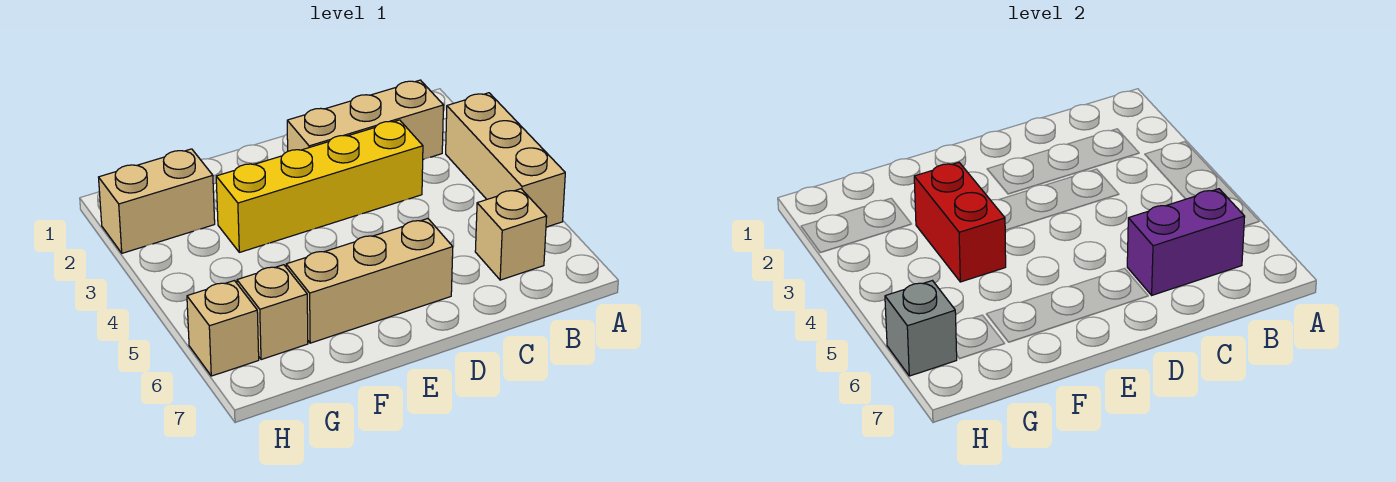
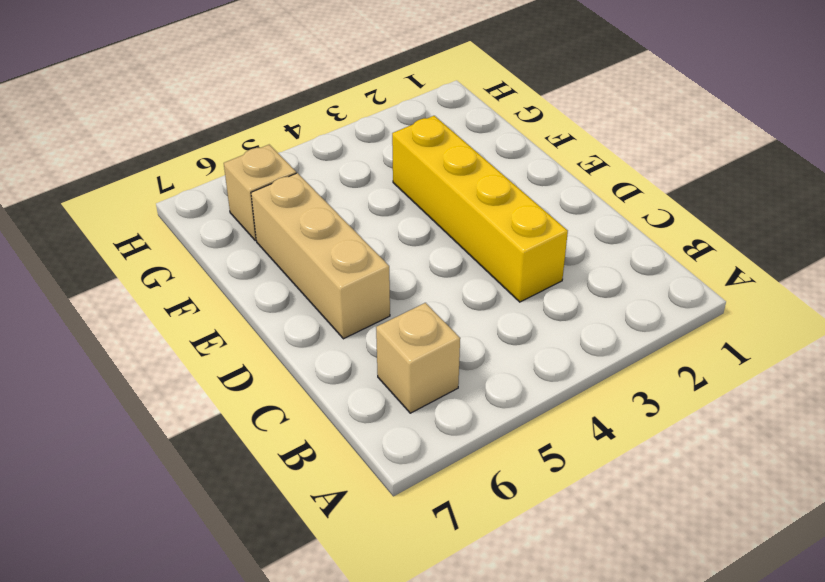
none -> tan 1x3 brick [446,93,565,227]
none -> tan 1x3 brick [287,80,444,160]

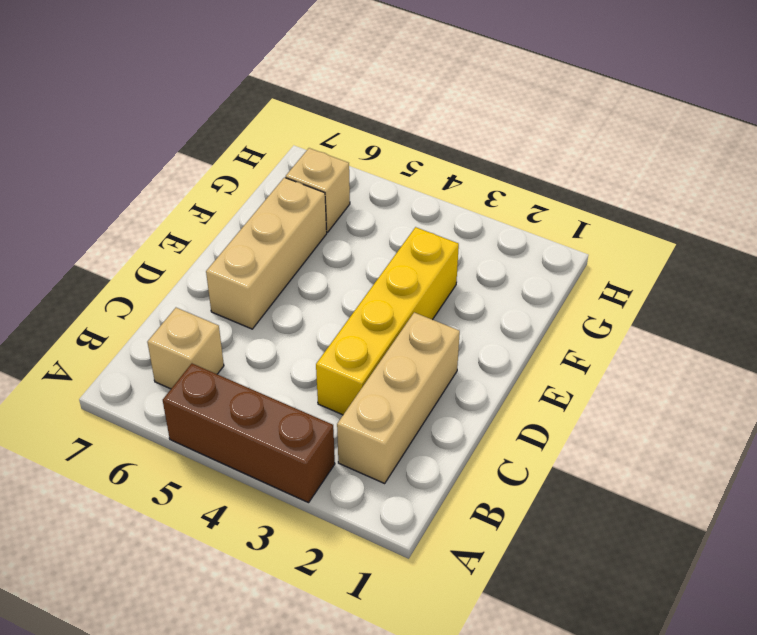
brown 1x3 brick [163,363,335,503] -> tan 1x3 brick [446,93,565,227]
none -> tan 1x2 brick [99,149,215,253]
none -> tan 1x1 brick [187,281,259,376]

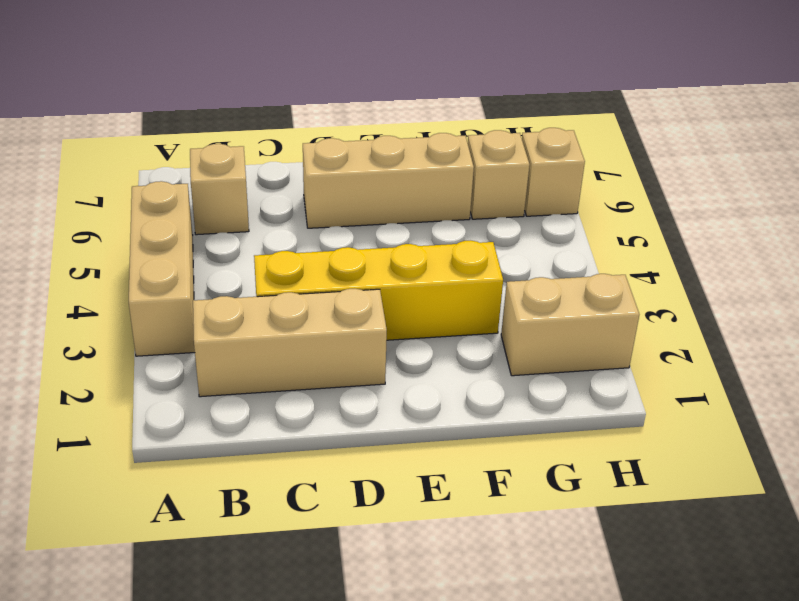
none -> purple 1x2 brick [1127,189,1245,295]
none -> red 1x2 brick [914,162,1006,282]

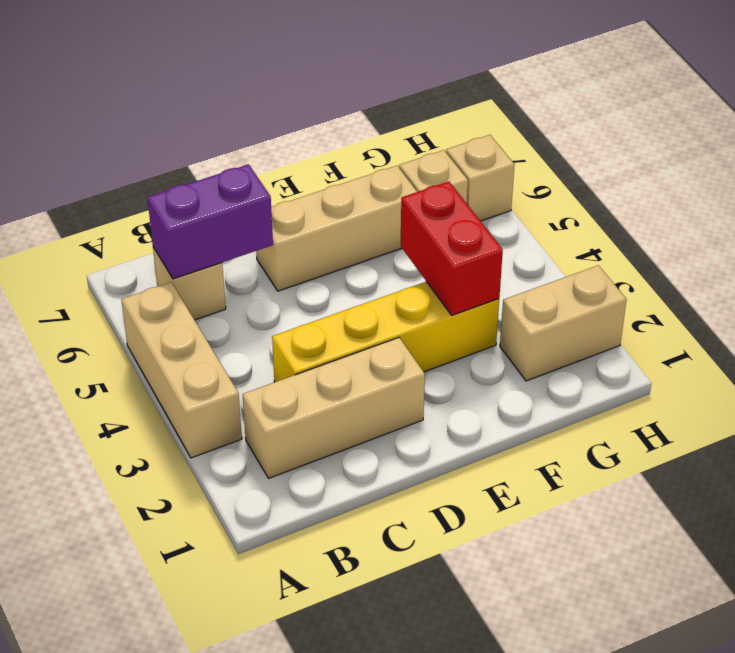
none -> grey 1x1 brick [885,281,957,376]

